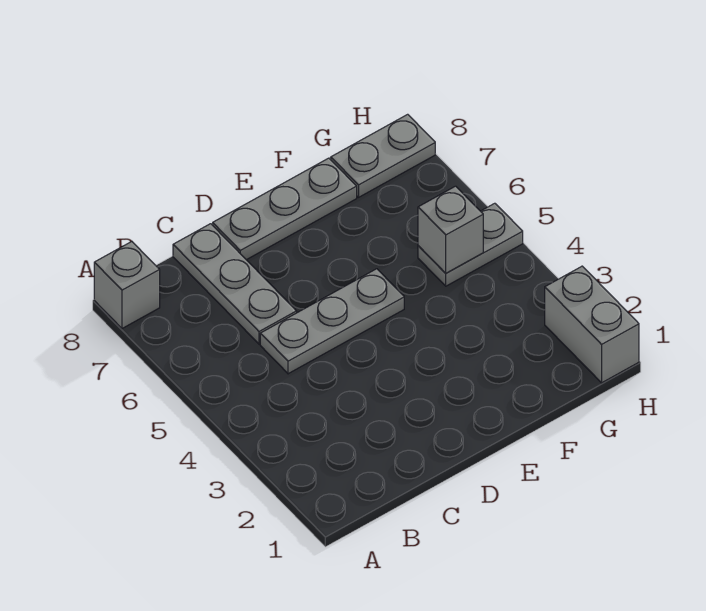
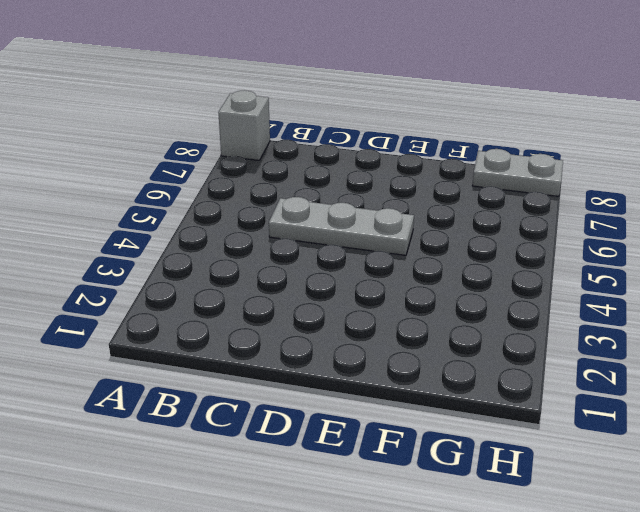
none -> grey 1x3 plate [173,224,297,344]
none -> grey 1x3 plate [213,158,357,260]

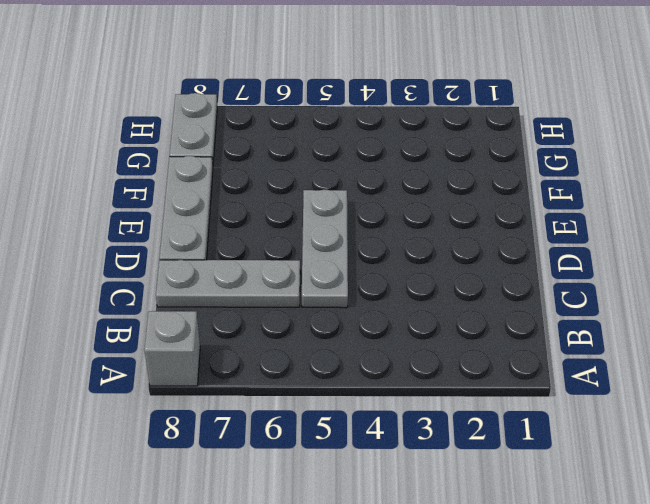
none -> grey 1x2 plate [418,203,523,286]
none -> grey 1x2 brick [545,266,639,383]

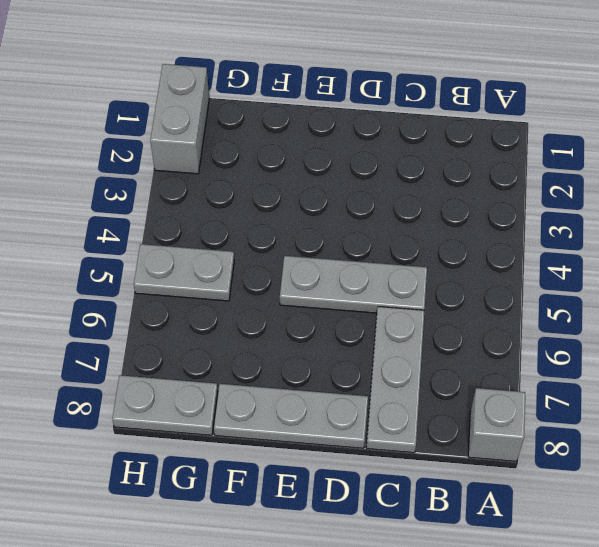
none -> grey 1x1 brick [418,186,483,273]

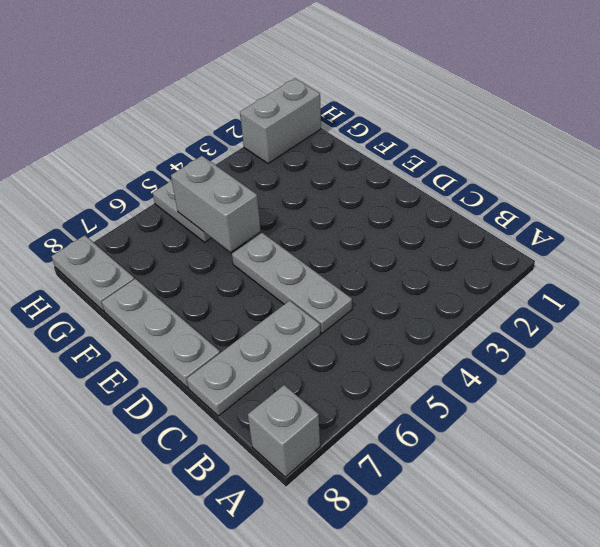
grey 1x2 brick [171,156,261,252] -> grey 1x1 brick [418,186,483,273]

